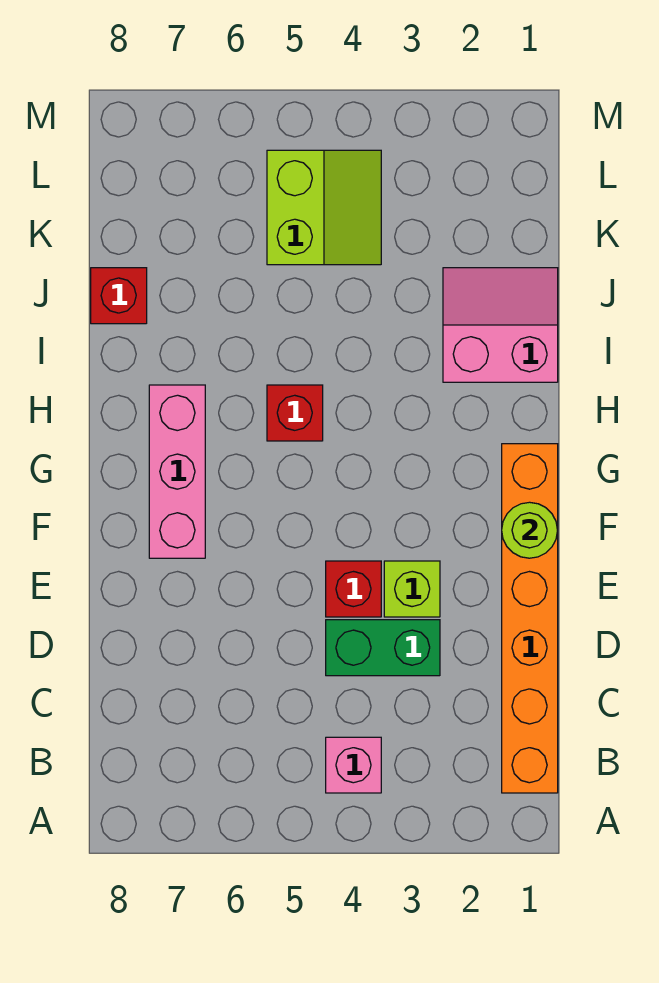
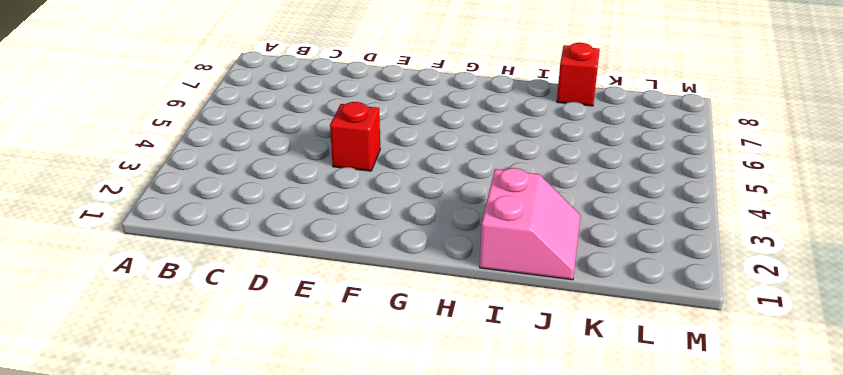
none -> orange 1x6 brick [502,444,558,793]
none -> pink 1x1 brick [326,737,381,793]

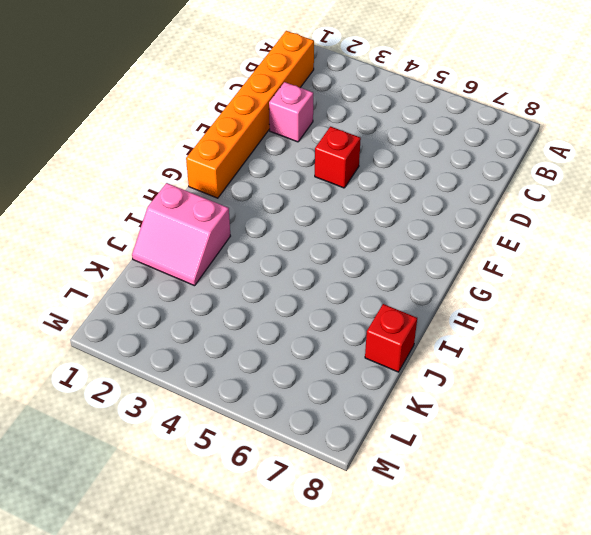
pink 1x1 brick [269,82,313,142] -> pink 1x1 brick moved to [326,737,381,793]
none -> green 1x2 brick [326,620,440,676]
none -> lime 1x1 brick [384,561,440,617]

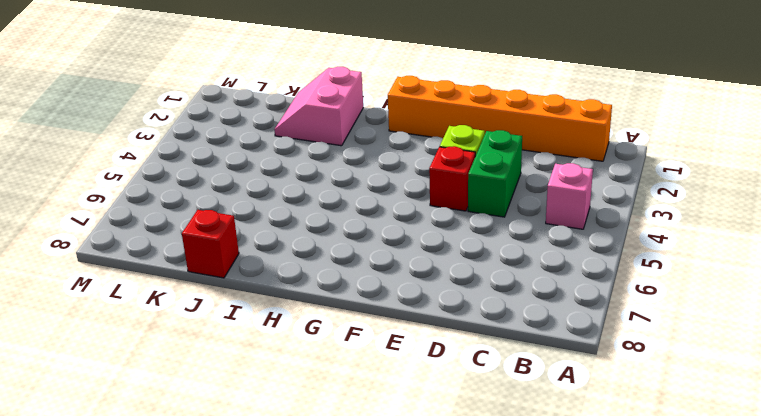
none -> pink 1x3 brick [149,385,205,558]
none -> red 1x1 brick [267,385,323,441]

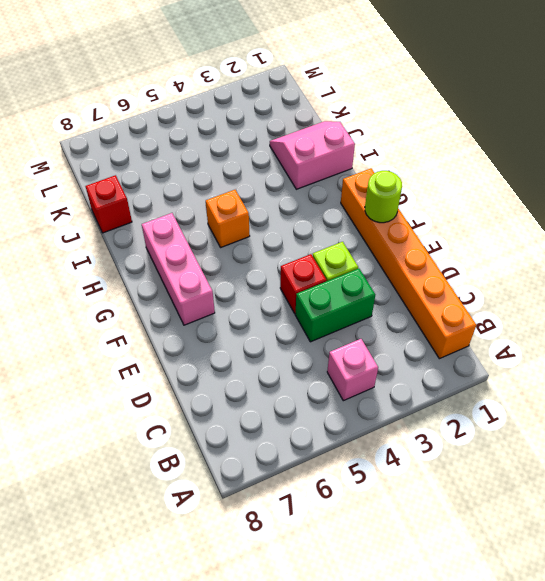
orange 1x1 brick [205,190,250,248] -> red 1x1 brick [267,385,323,441]
none -> lime 2x2 slope [267,150,381,265]

